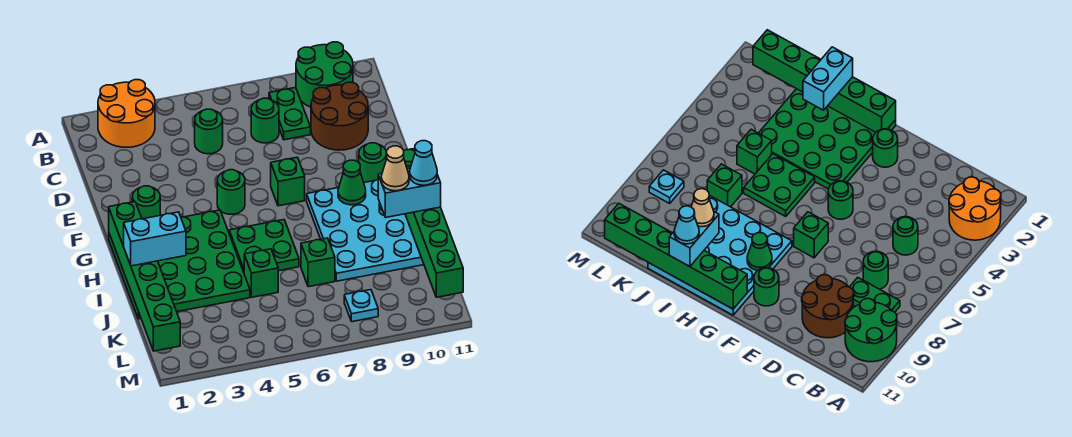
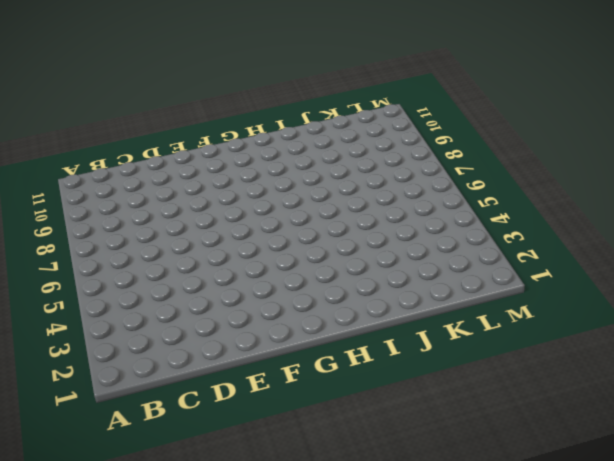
none -> orange 2x2 round brick [98,80,155,147]
none -> green 2x2 round brick [296,42,353,107]
none -> green 1x2 plate [269,88,311,140]

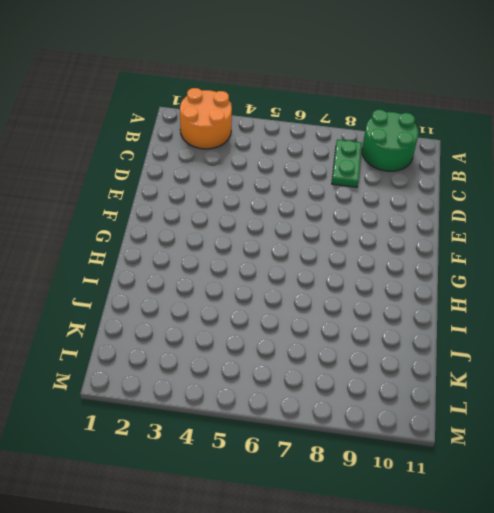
none -> green 1x1 round brick [195,109,223,154]
none -> green 1x1 round brick [251,98,279,143]
none -> brown 2x2 round brick [311,82,368,150]

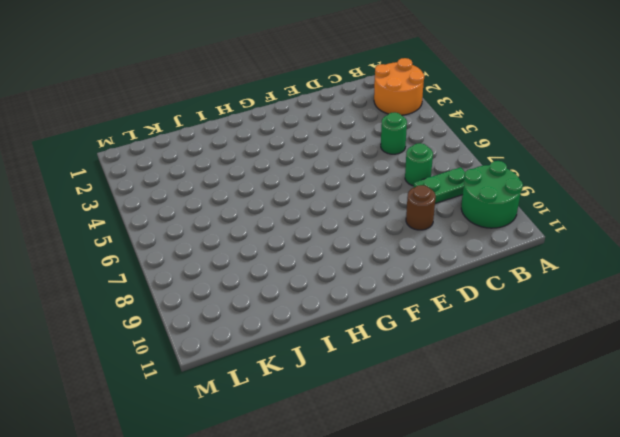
brown 1x1 round brick [406,185,436,230] -> brown 2x2 round brick [311,82,368,150]
none -> green 1x1 round brick [132,186,160,219]
none -> green 1x1 round brick [217,170,245,214]
none -> green 1x1 brick [271,157,305,206]

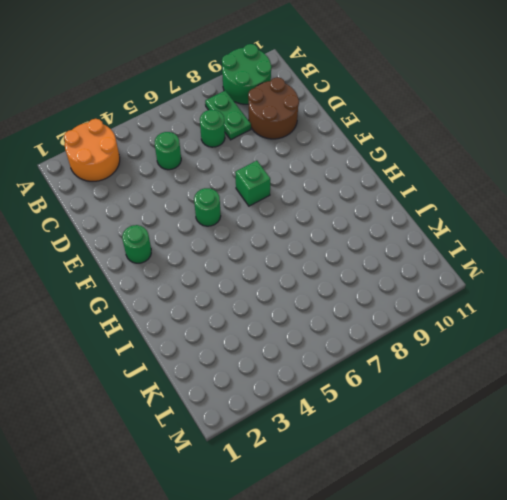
none -> green 1x1 round brick [359,143,387,183]
none -> green 4x4 plate [109,210,250,319]
none -> cyan 4x4 plate [307,180,424,281]

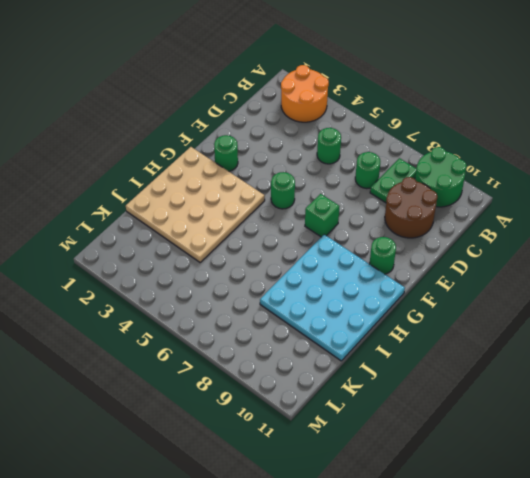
tan 4x4 plate [126,147,265,262] -> green 4x4 plate [109,210,250,319]
none -> green 2x2 plate [229,220,299,272]
none -> green 1x1 brick [244,249,278,297]
none -> green 1x1 brick [301,238,335,287]

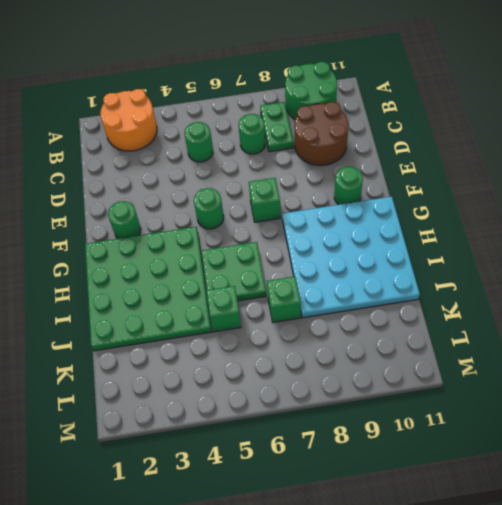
none -> cyan 1x1 plate [344,290,378,322]
none -> green 1x6 brick [109,202,180,351]
none -> green 1x1 cone [338,160,366,205]

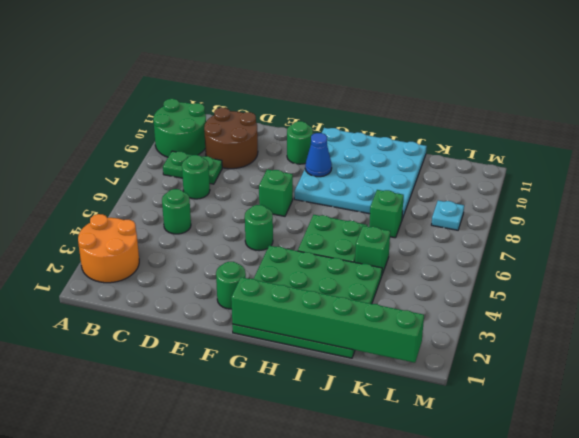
blue 1x1 cone [305,133,332,177] -> green 1x1 cone [338,160,366,205]
none -> green 1x6 brick [404,148,463,297]
none -> cyan 1x2 brick [124,212,186,266]
none -> cyan 1x2 brick [378,168,441,217]

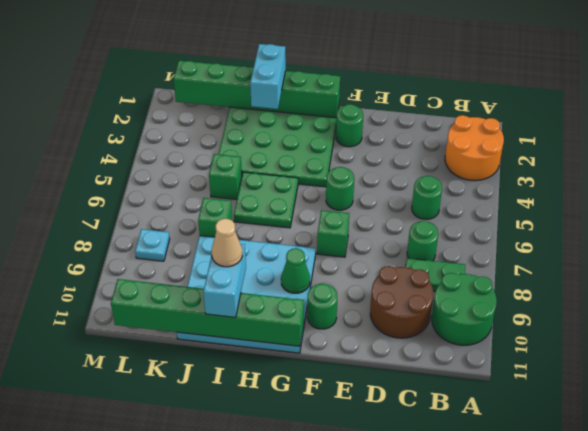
none -> cyan 1x1 cone [410,141,437,185]

